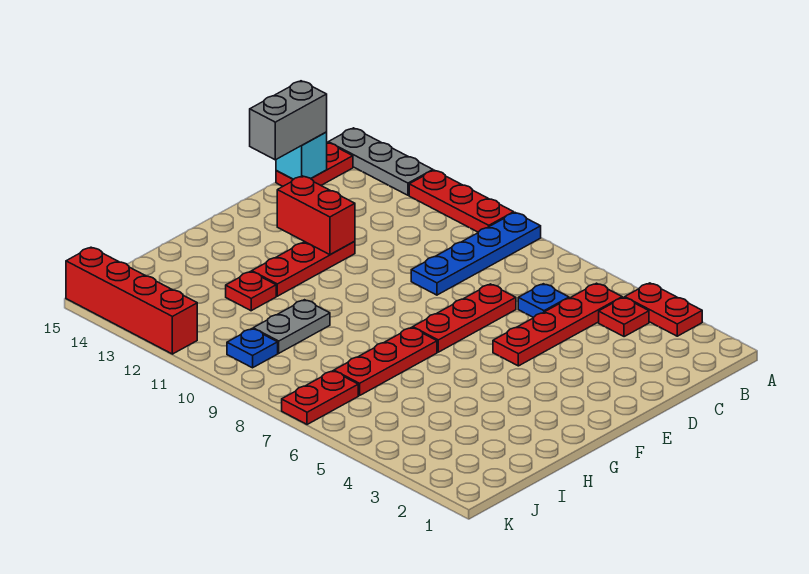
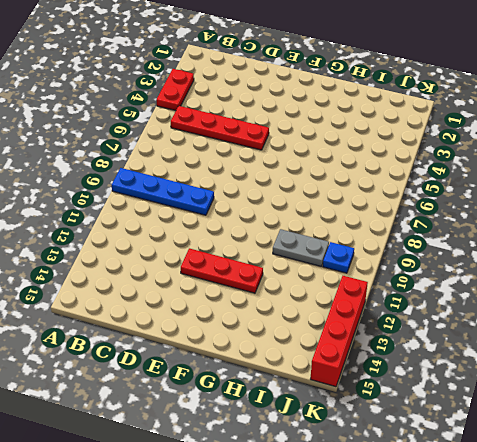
none -> red 1x3 plate [409,170,514,232]
none -> grey 1x3 plate [328,128,433,195]
none -> red 1x1 plate [599,298,649,337]

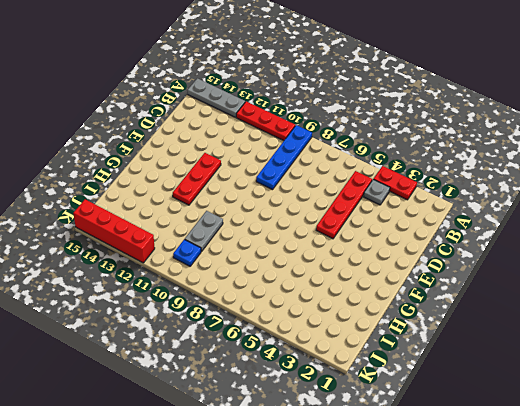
grey 1x1 plate [363,180,390,205] -> red 1x1 plate [599,298,649,337]
none -> red 1x2 plate [276,142,353,186]
none -> blue 1x1 plate [518,284,569,317]
none -> red 1x3 plate [413,284,516,352]

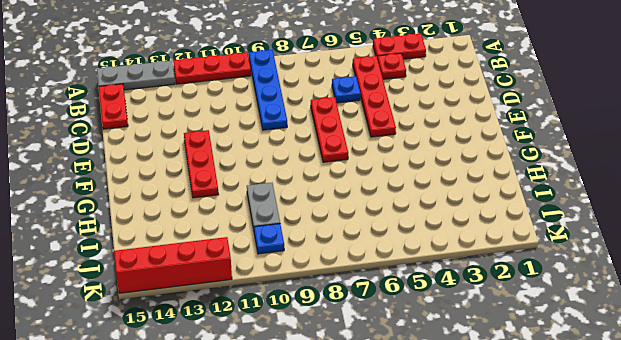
none -> red 1x3 plate [334,328,437,396]
none -> red 1x1 plate [226,272,276,311]
none -> red 1x2 plate [282,371,358,425]

